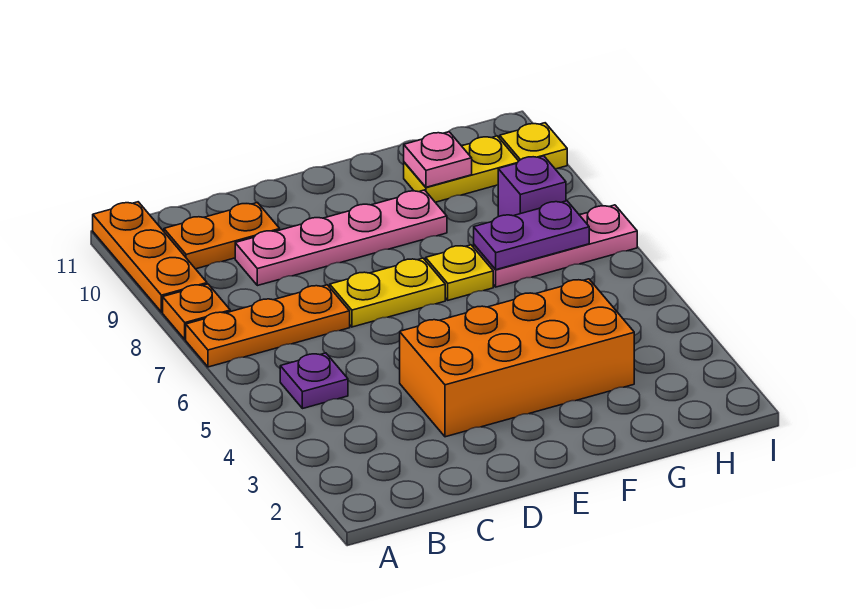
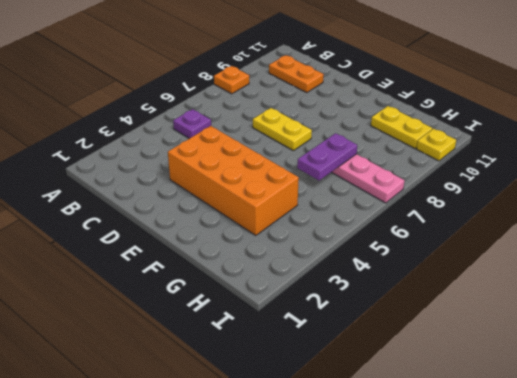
purple 1x2 plate [297,133,357,180] -> purple 1x2 plate turned to [474,201,589,270]
none -> orange 1x3 plate [186,285,350,367]
none -> orange 1x3 plate [93,202,207,312]
none -> pink 1x4 plate [235,190,447,286]

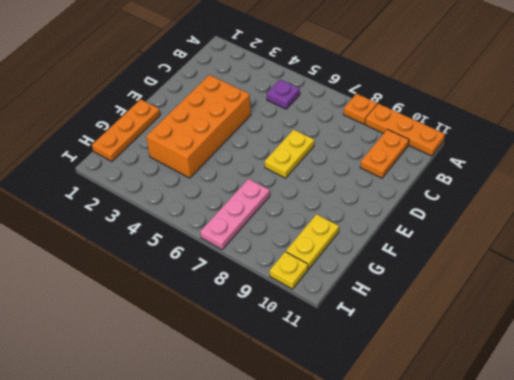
orange 1x3 plate [92,99,160,162] -> orange 1x3 plate moved to [186,285,350,367]
none -> pink 1x4 plate [235,190,447,286]
none -> yellow 1x1 plate [425,245,493,300]
none -> purple 1x1 brick [498,156,566,217]

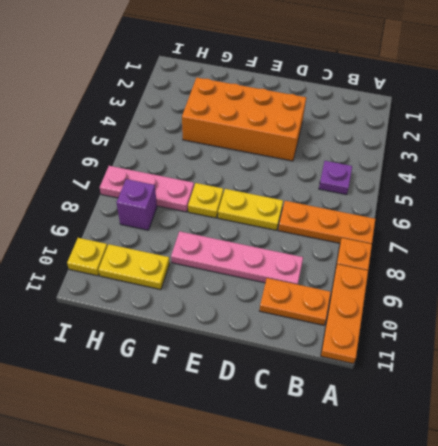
none -> purple 1x2 plate [474,201,589,270]
none -> pink 1x1 plate [404,132,472,187]

